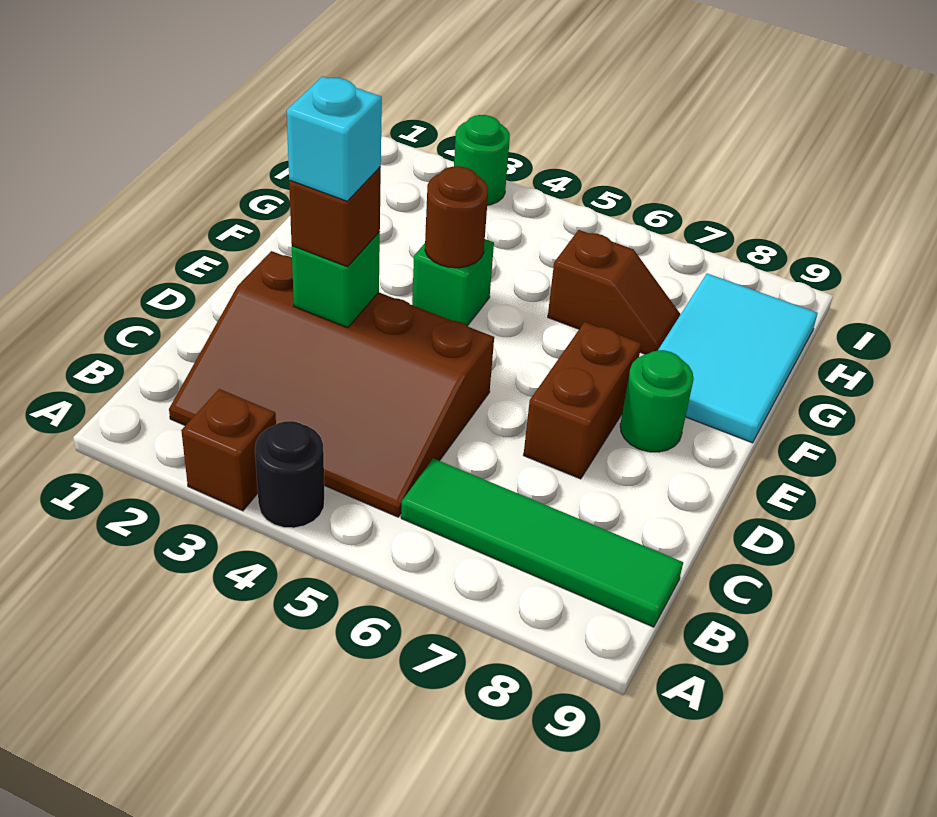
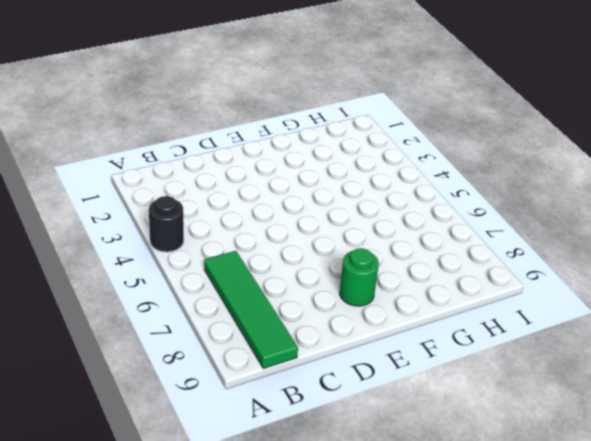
none -> brown 1x1 brick [181,389,276,511]
none -> brown 3x4 slope [169,251,494,517]
none -> brown 1x2 brick [524,322,641,479]

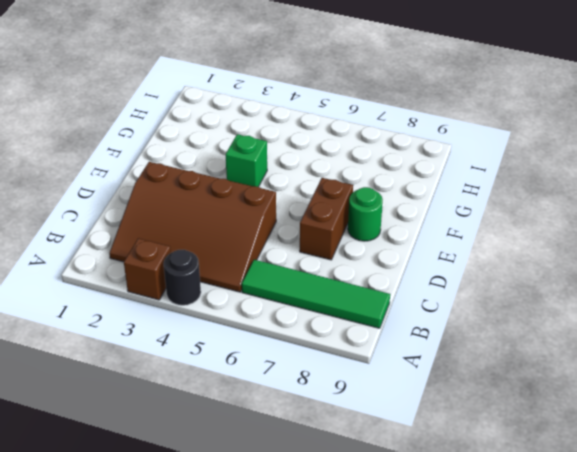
none -> cyan 2x3 tile [658,273,818,443]
none -> brown 1x2 slope [548,230,681,354]
none -> green 1x1 round brick [454,115,510,205]

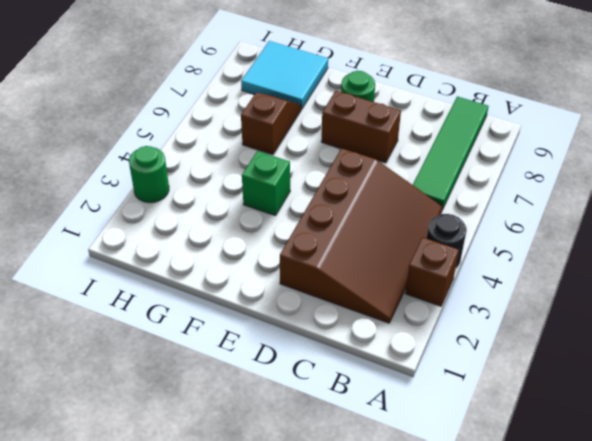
cyan 2x2 tile [241,41,328,109] -> cyan 2x3 tile [658,273,818,443]
none -> green 1x1 brick [292,232,380,328]
none -> brown 1x1 round brick [425,166,488,268]
none -> brown 1x1 brick [289,167,381,267]

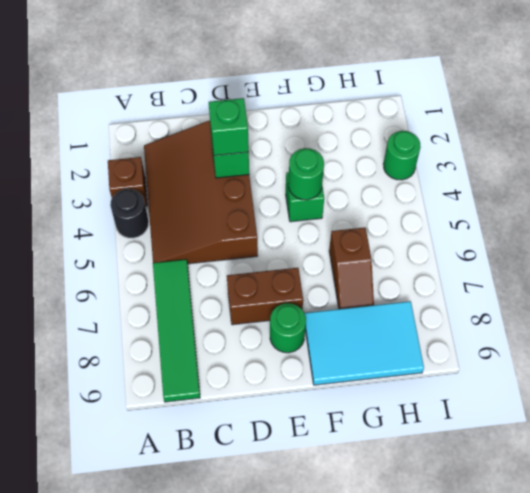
green 1x1 brick [209,98,249,156] -> brown 1x1 brick [289,167,381,267]
green 1x1 round brick [288,148,324,200] -> brown 1x1 round brick [425,166,488,268]
none -> cyan 1x1 brick [287,76,382,201]

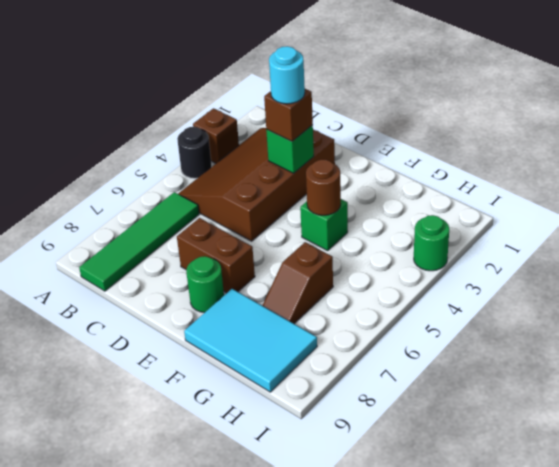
cyan 1x1 round brick [269,46,305,104] -> cyan 1x1 brick [287,76,382,201]

